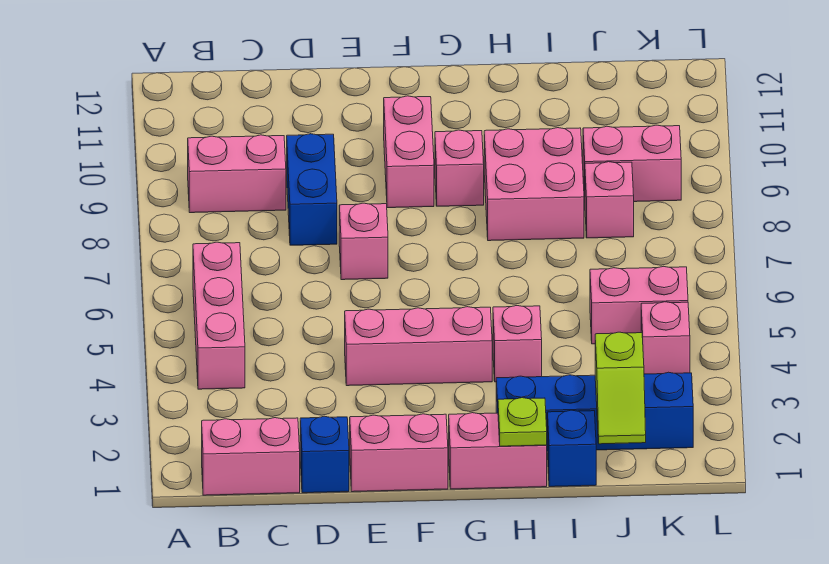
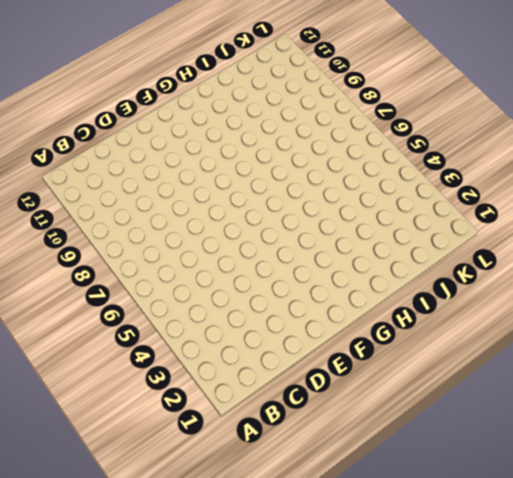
none -> pink 1x2 brick [202,418,300,495]
none -> pink 1x3 brick [193,242,245,389]
none -> pink 1x2 brick [188,135,286,213]

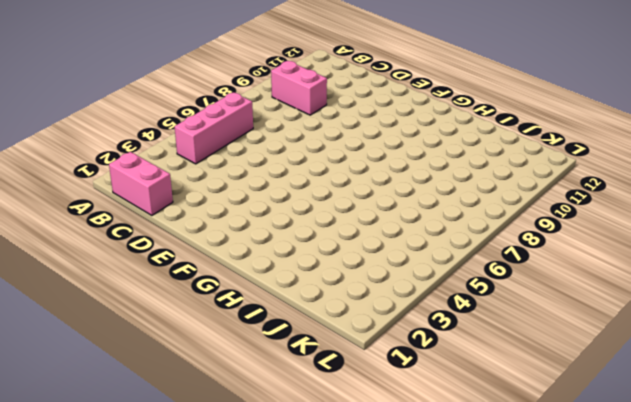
none -> blue 1x1 brick [300,416,349,493]
none -> blue 1x2 brick [287,134,337,245]
none -> pink 1x2 brick [350,414,448,492]

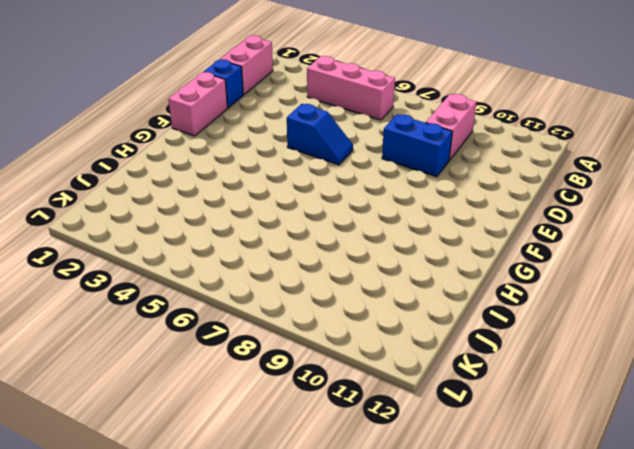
blue 1x2 slope [287,104,353,165] -> none
none -> pink 1x3 brick [345,307,492,386]
none -> pink 1x1 brick [339,203,388,280]
none -> pink 1x2 brick [384,96,434,208]

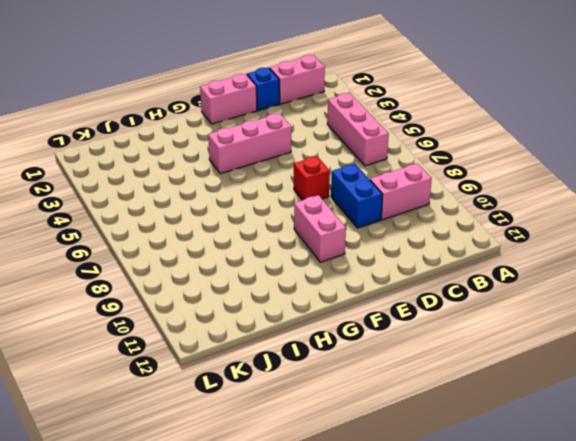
red 1x1 brick [294,156,330,200] -> pink 1x1 brick [339,203,388,280]
none -> pink 1x2 brick [449,413,547,489]
none -> pink 1x1 brick [435,130,484,206]
none -> blue 1x4 brick [496,372,693,450]

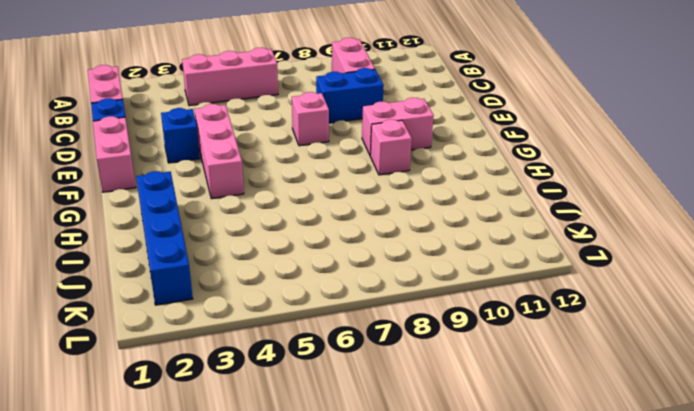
blue 1x1 brick [161,108,200,163] -> blue 1x1 brick moved to [547,410,596,487]
none -> pink 1x2 brick [449,413,547,489]
none -> pink 1x1 brick [493,306,542,382]
none -> pink 2x2 brick [484,128,584,241]

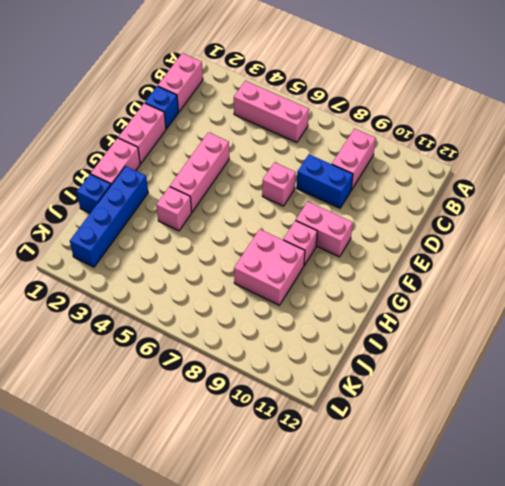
none -> pink 1x2 brick [590,266,688,344]
none -> pink 1x1 brick [585,162,634,238]
none -> pink 1x2 brick [583,125,681,202]

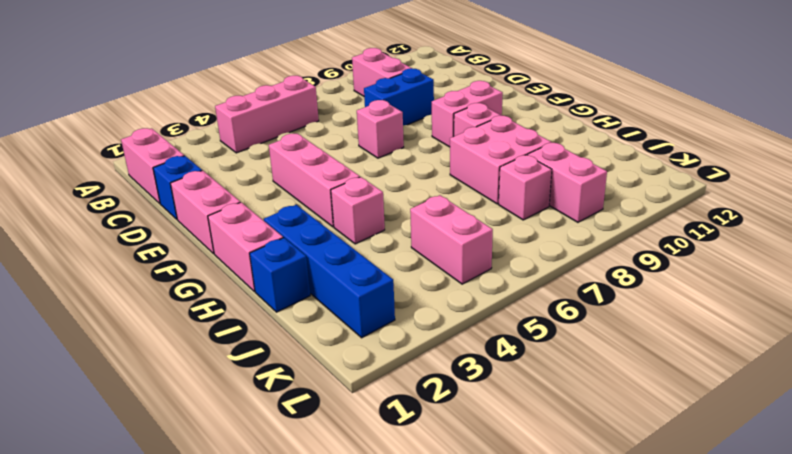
none -> pink 1x1 brick [641,302,690,374]
none -> lime 1x1 plate [498,398,547,446]
none -> lime 1x2 slope [595,332,646,444]

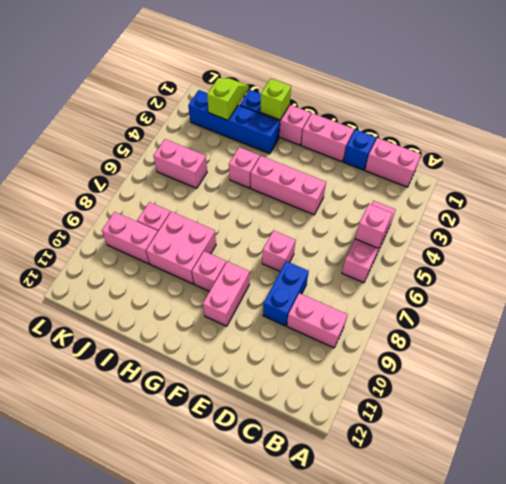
pink 1x1 brick [355,204,392,248] -> pink 1x1 brick moved to [641,302,690,374]
lime 1x1 brick [261,79,291,120] -> lime 1x1 plate [498,398,547,446]

